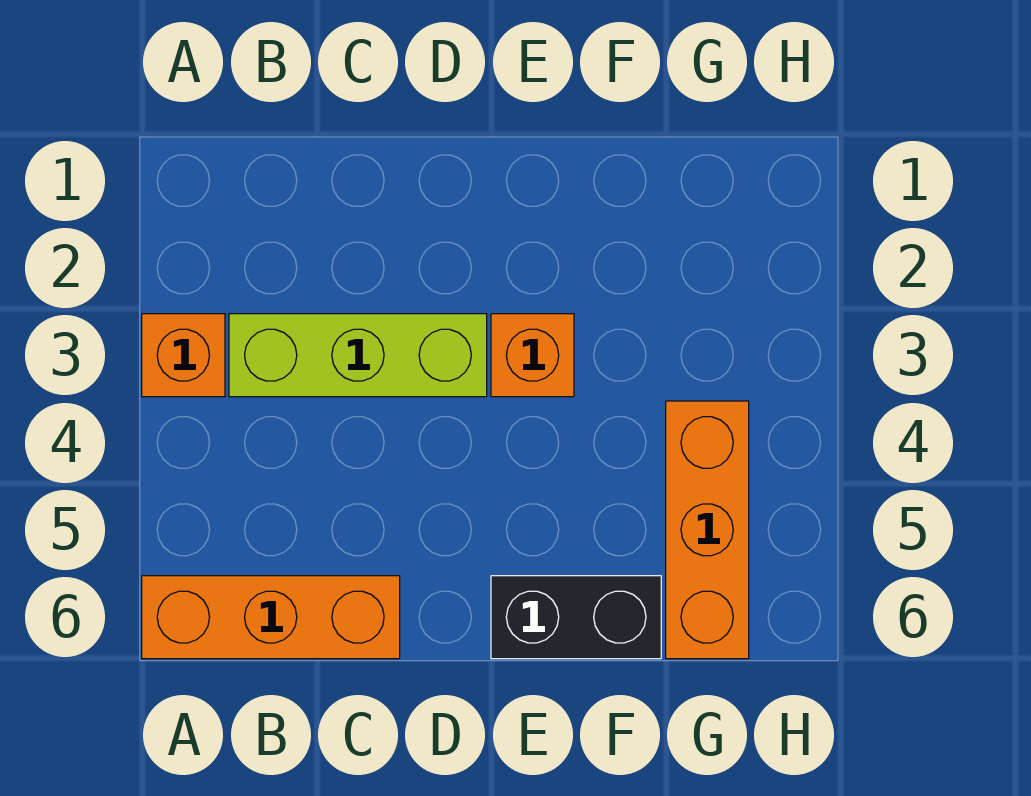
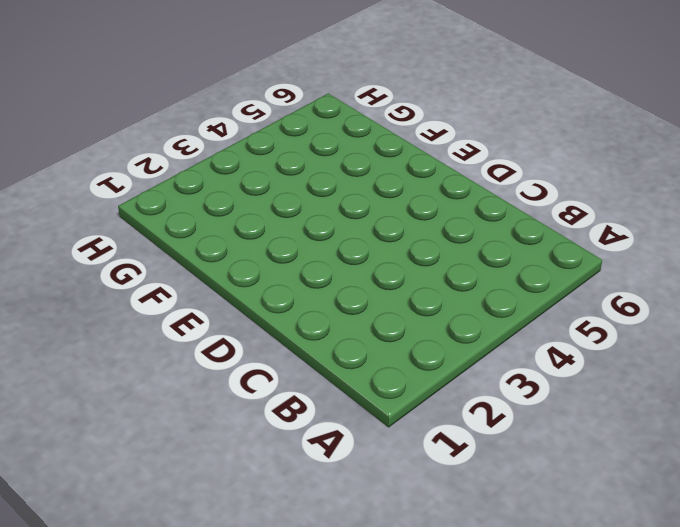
none -> orange 1x1 brick [142,314,225,397]
none -> orange 1x3 brick [142,576,400,659]

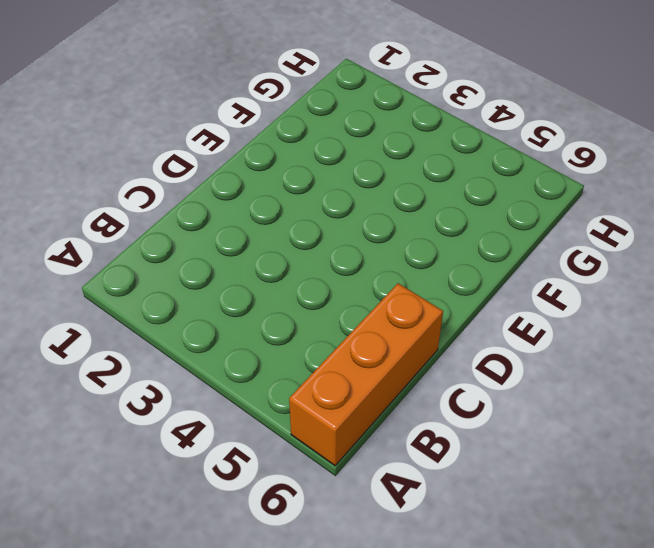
none -> orange 1x1 brick [142,314,225,397]
none -> lime 1x3 brick [229,314,487,397]

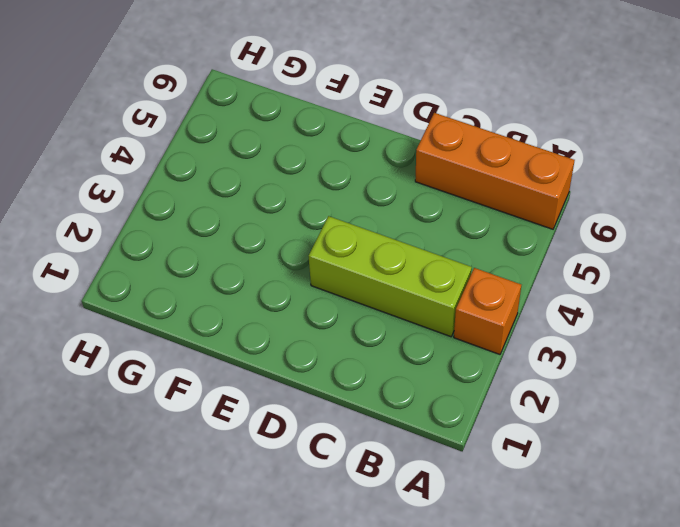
none -> orange 1x1 brick [491,314,574,397]
none -> black 1x2 brick [491,576,661,659]

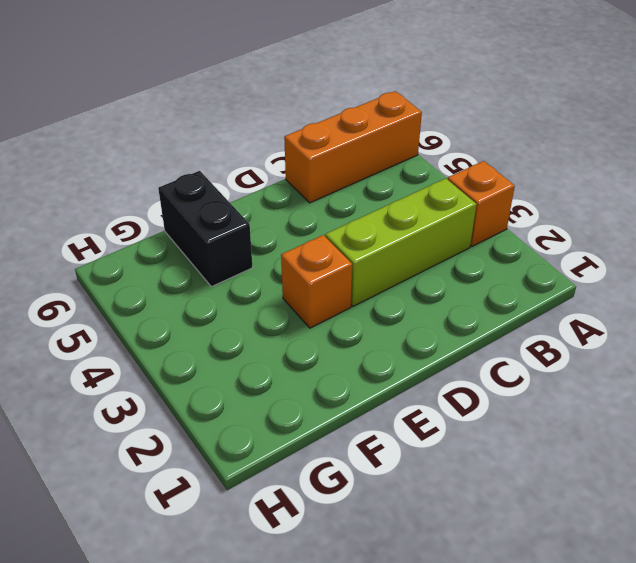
black 1x2 brick [158,171,253,287] -> black 1x2 brick turned to [491,576,661,659]
none -> orange 1x3 brick [666,401,749,659]

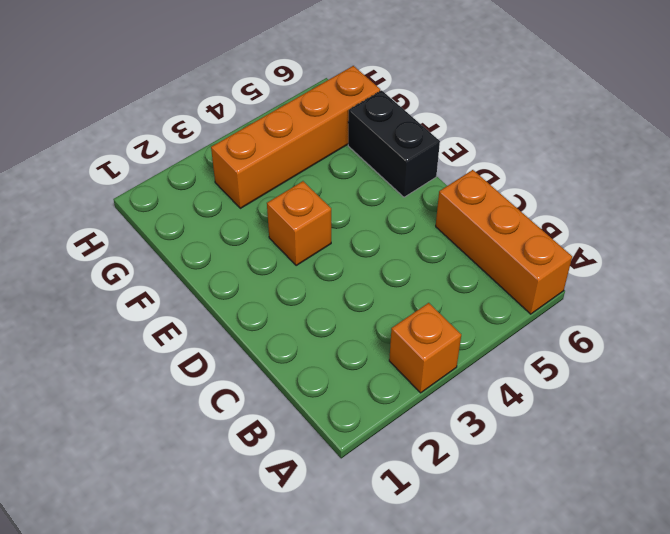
orange 1x4 brick [211,66,380,208] -> orange 1x3 brick [666,401,749,659]
none -> lime 1x3 brick [229,314,487,397]

